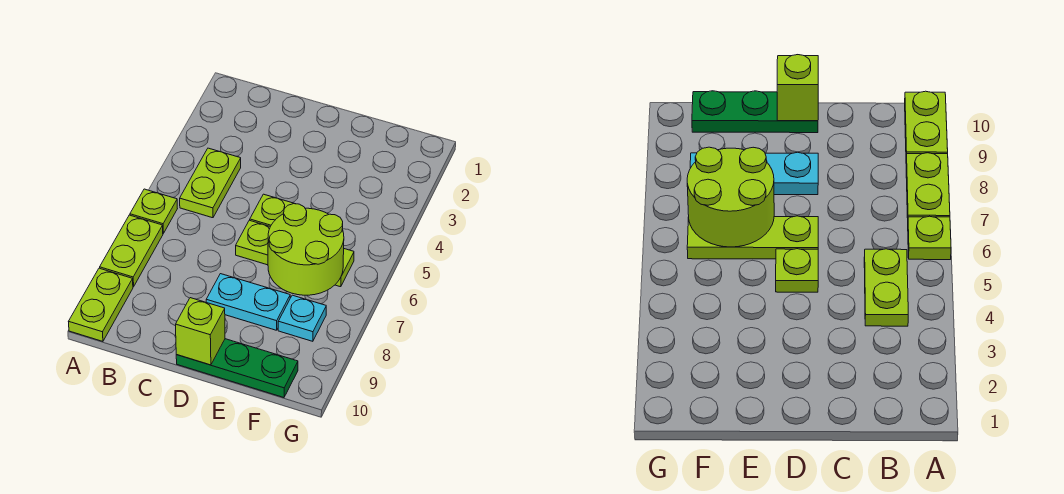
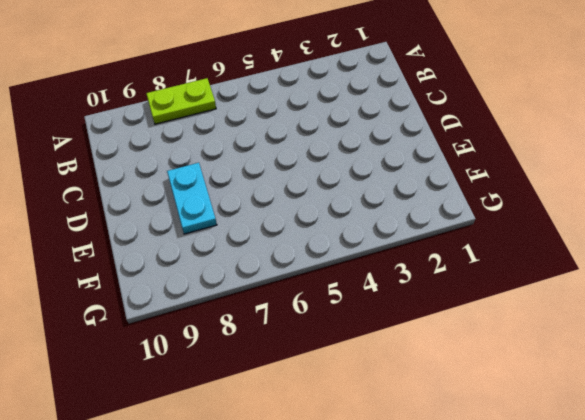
none -> lime 1x1 plate [130,189,177,233]
none -> lime 1x2 plate [68,268,133,341]

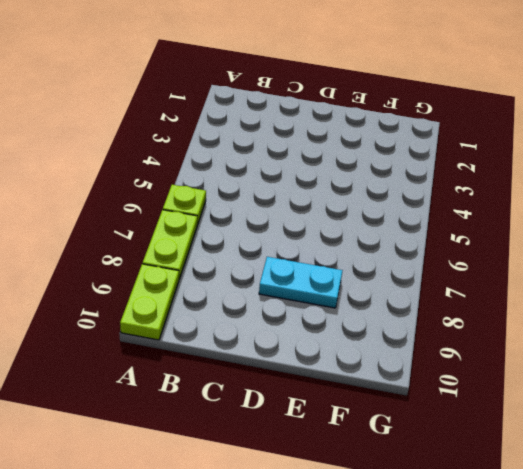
none -> lime 1x2 plate [180,148,241,218]
none -> lime 1x1 plate [250,194,294,227]

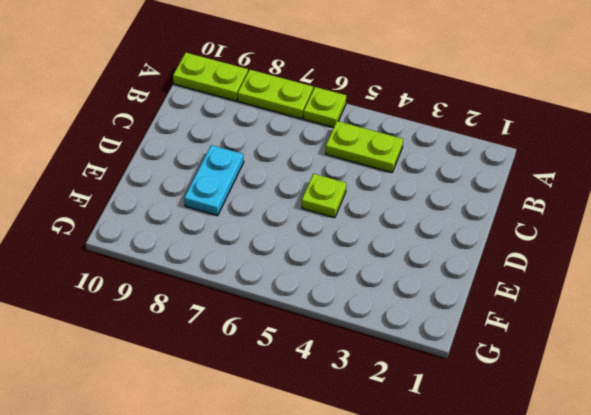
none -> lime 1x3 plate [236,220,354,287]
none -> green 1x3 plate [176,339,298,398]

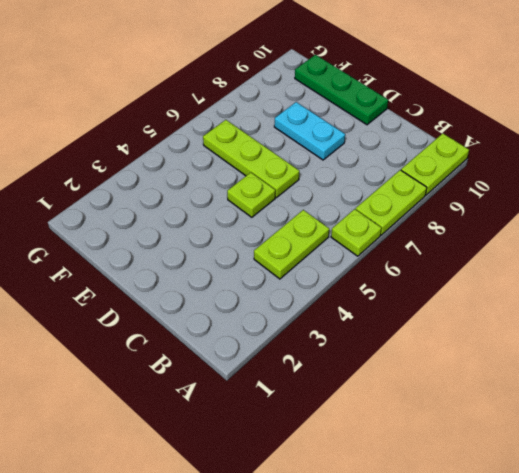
none -> cyan 1x1 plate [278,295,326,341]
none -> lime 1x1 brick [176,298,225,365]

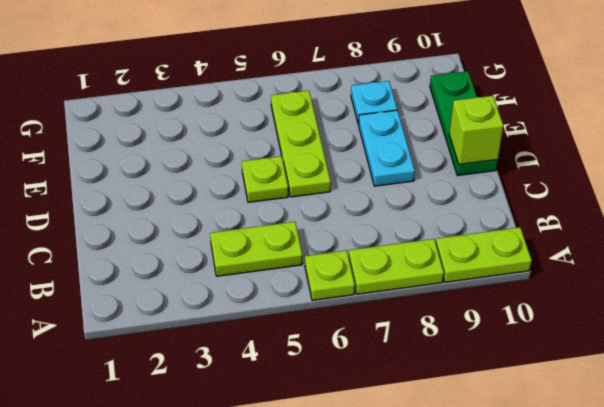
none -> lime 2x2 round brick [268,204,344,295]

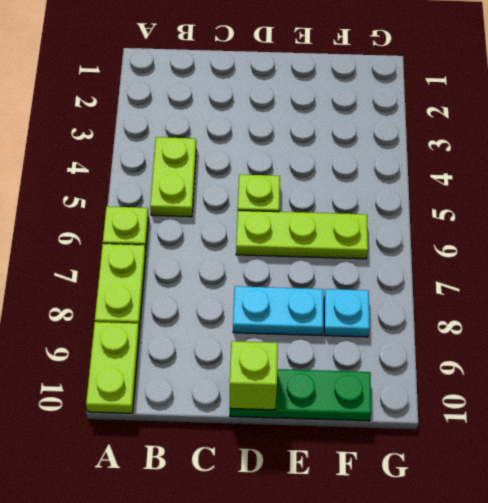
none -> lime 2x2 round brick [268,204,344,295]

